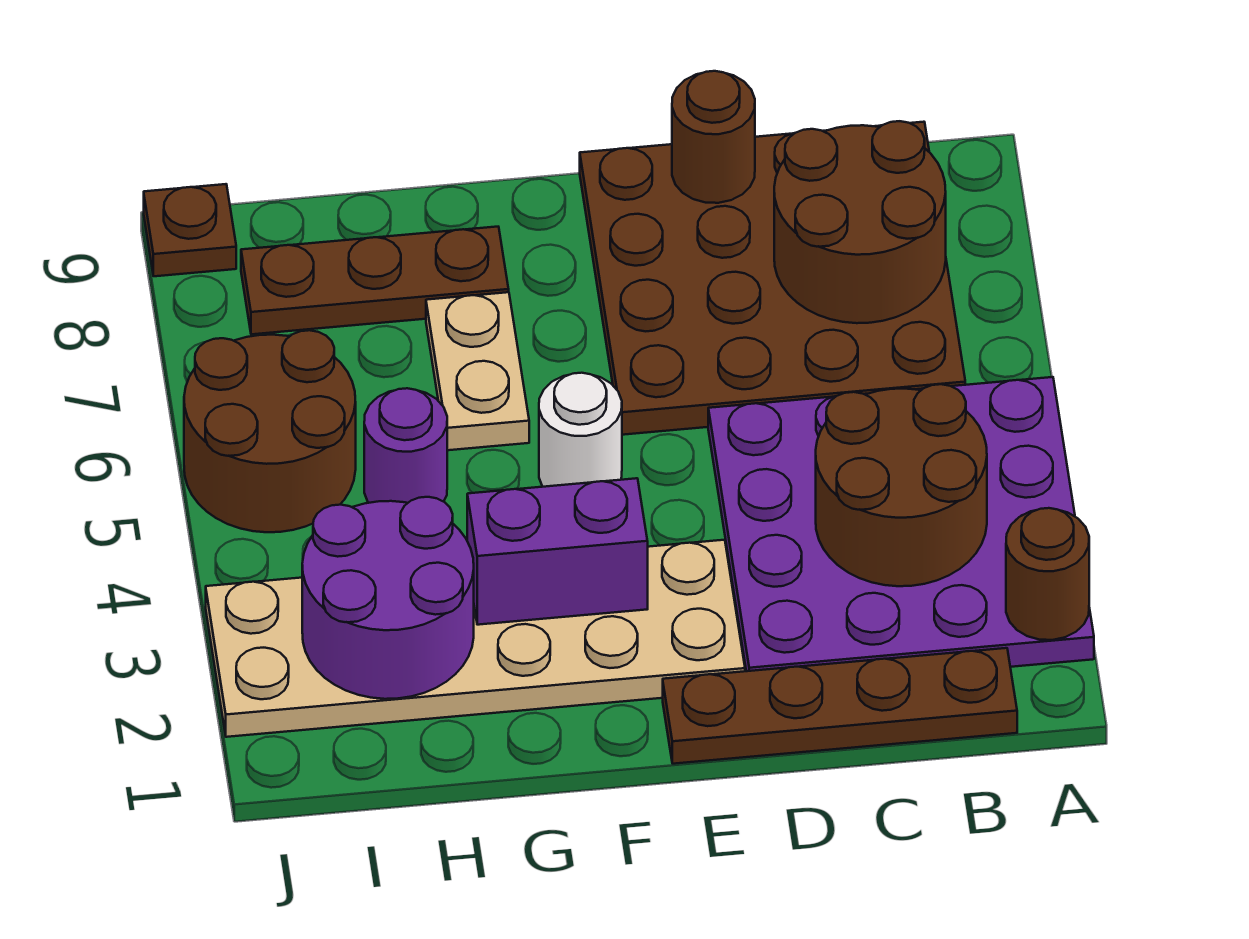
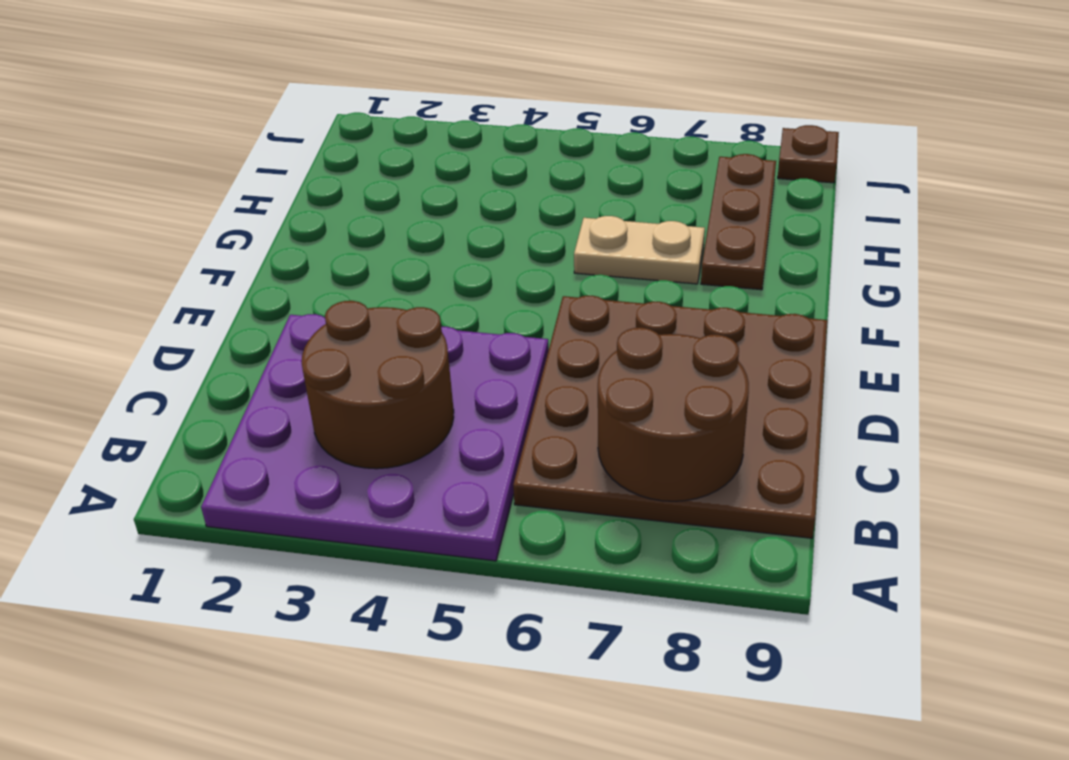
none -> brown 1x4 plate [663,648,1017,764]
none -> tan 2x6 plate [206,540,745,737]
none -> white 1x1 round brick [539,373,622,487]

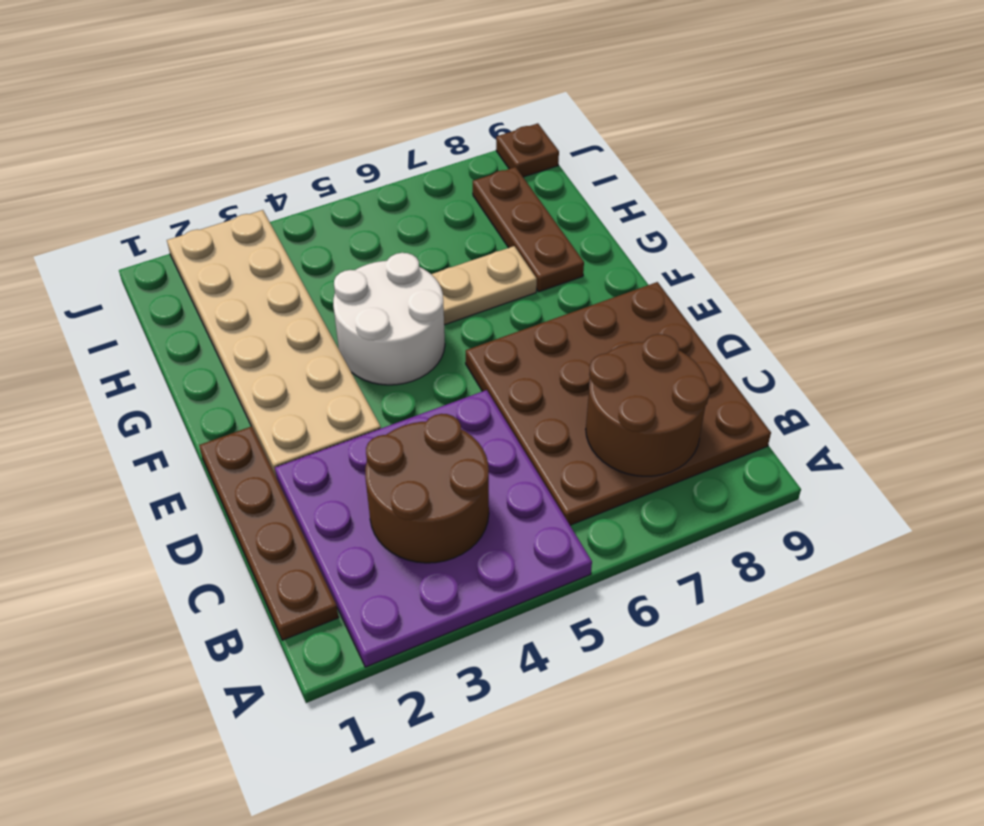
white 2x2 round brick [333,253,445,385] -> white 1x1 round brick [539,373,622,487]
none -> purple 1x1 round brick [364,388,447,503]
none -> brown 2x2 round brick [184,330,356,532]
none -> brown 1x1 round brick [1006,508,1089,640]

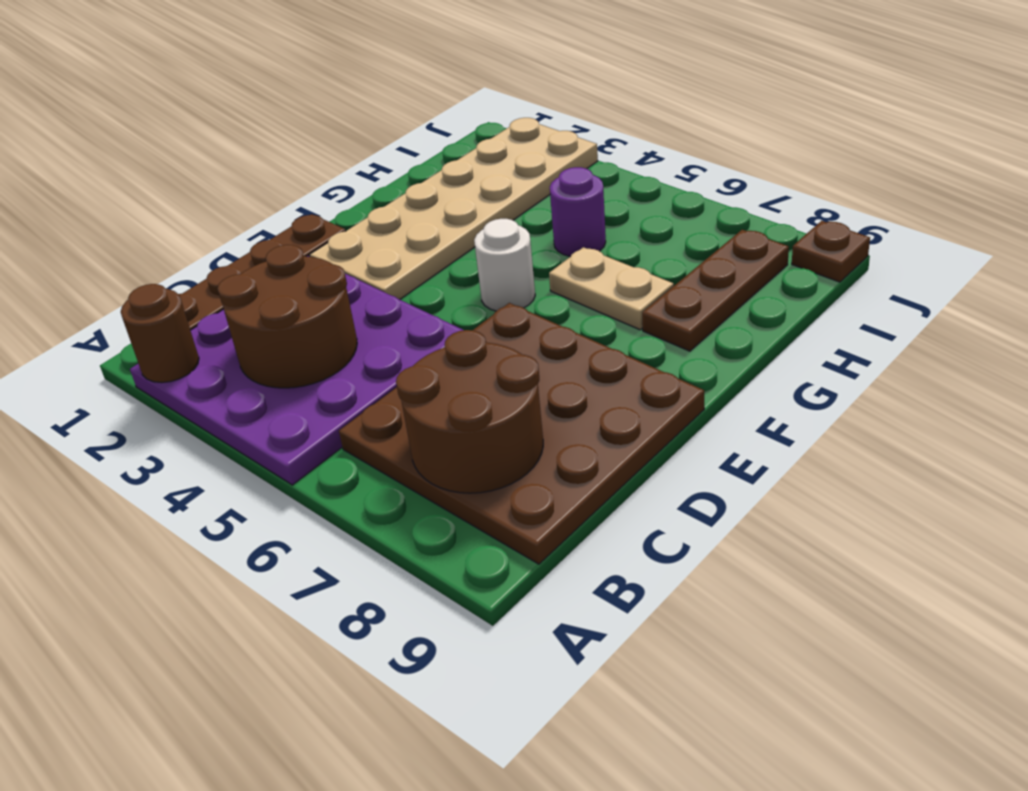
none -> brown 2x2 round brick [184,330,356,532]
none -> brown 1x1 round brick [672,71,755,203]
none -> purple 1x2 brick [467,478,648,625]

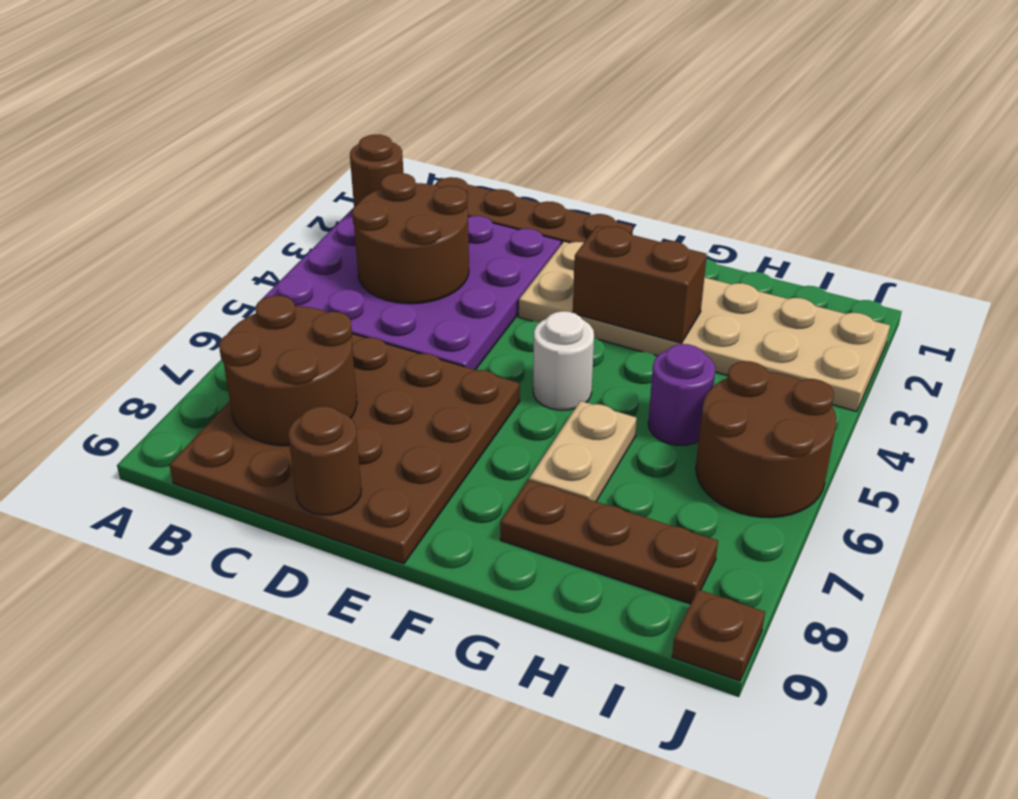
brown 1x2 brick [573,226,707,343] -> purple 1x2 brick [467,478,648,625]
none -> purple 2x2 round brick [302,497,474,699]

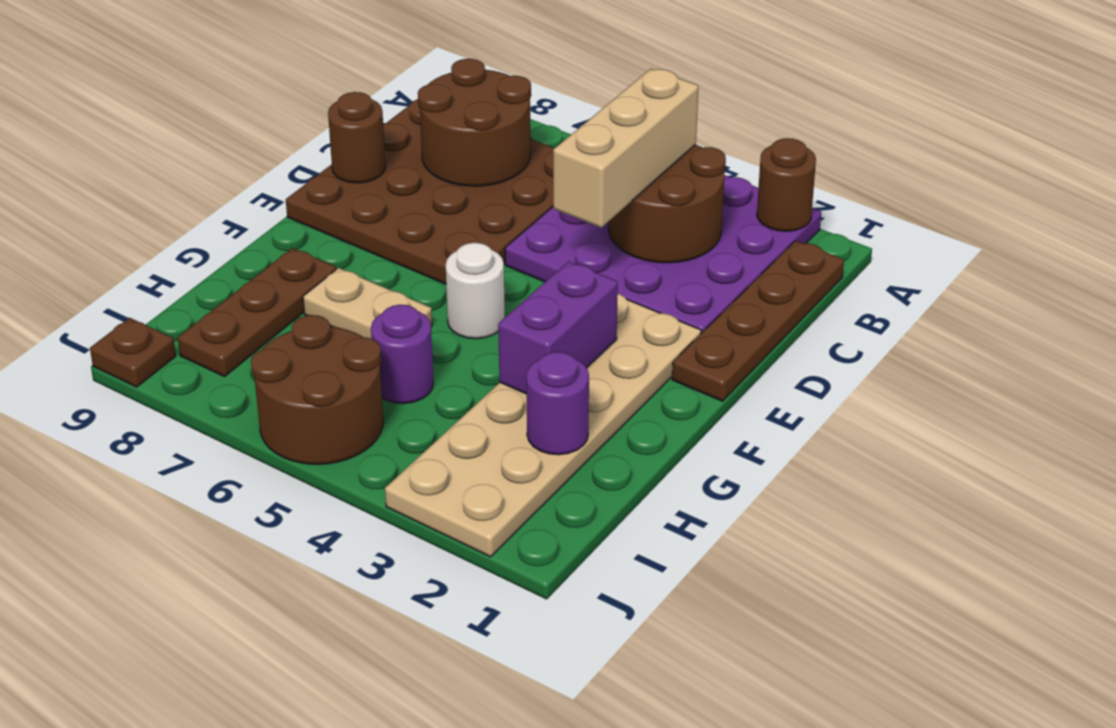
tan 1x3 brick [553,69,698,228] -> none
purple 1x1 round brick [526,352,589,455] -> purple 2x2 round brick [302,497,474,699]

